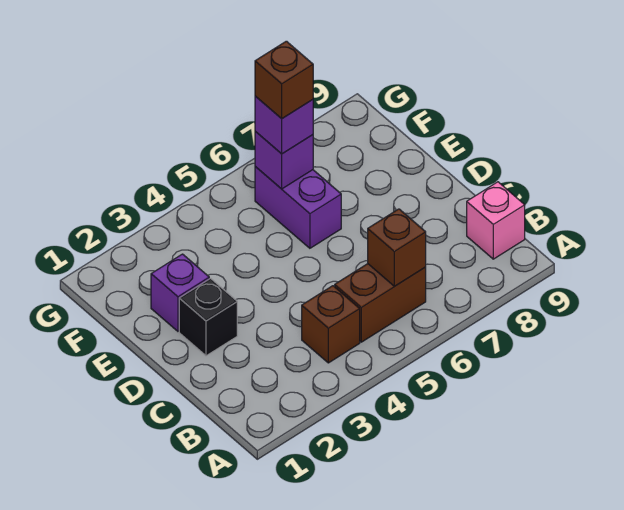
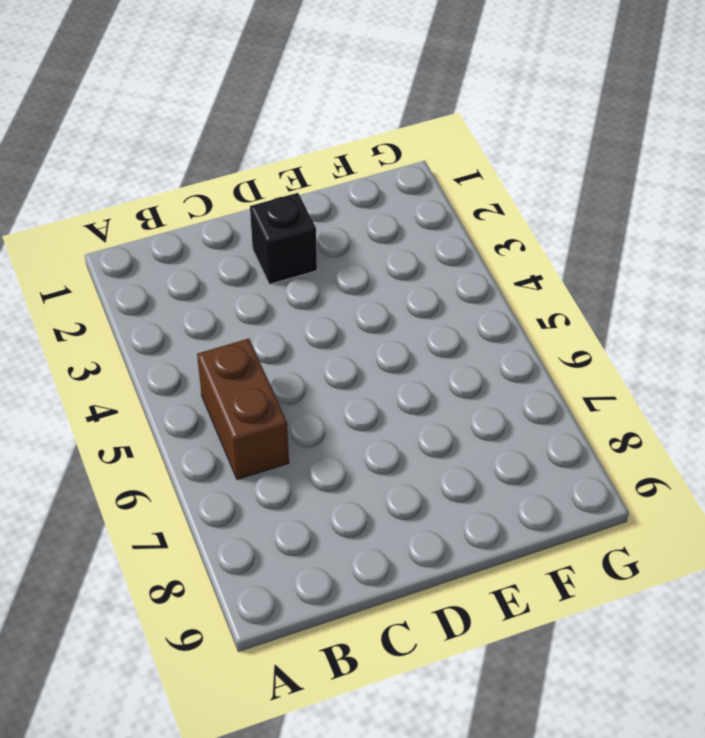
none -> brown 1x1 brick [302,286,360,363]
none -> pink 1x1 brick [467,182,525,259]

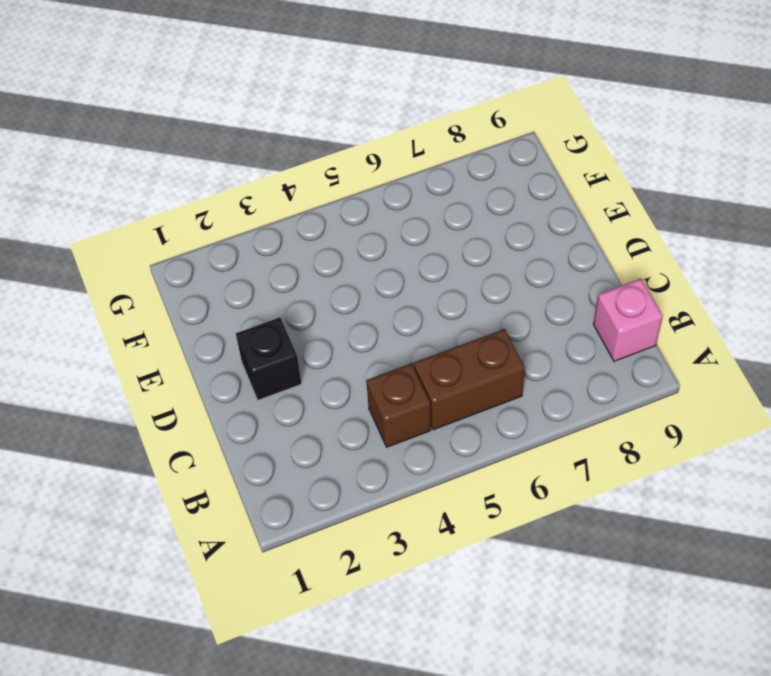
none -> purple 1x1 brick [151,254,209,331]
none -> purple 1x2 brick [255,167,341,248]

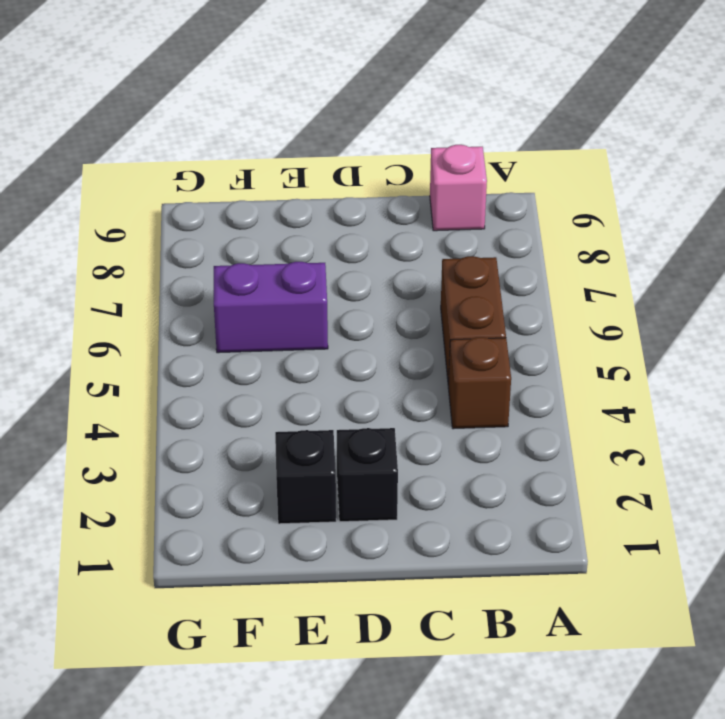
black 1x1 brick [275,430,336,524] -> purple 1x1 brick [151,254,209,331]
none -> brown 1x1 brick [368,209,426,286]
none -> purple 1x1 brick [255,131,313,189]

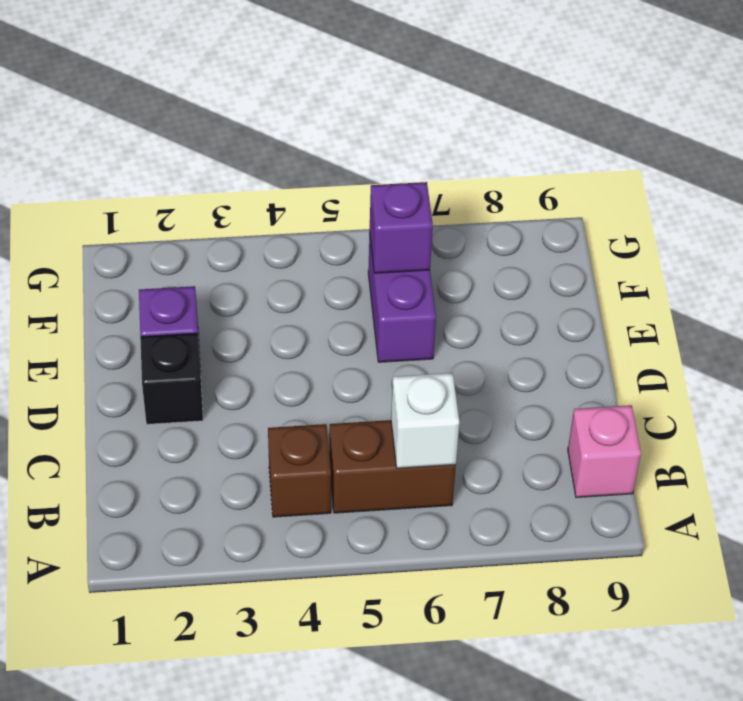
white 1x1 brick [391,373,459,468] -> brown 1x1 brick [368,209,426,286]
none -> purple 1x1 brick [255,96,313,154]
none -> brown 1x1 brick [255,41,313,119]

